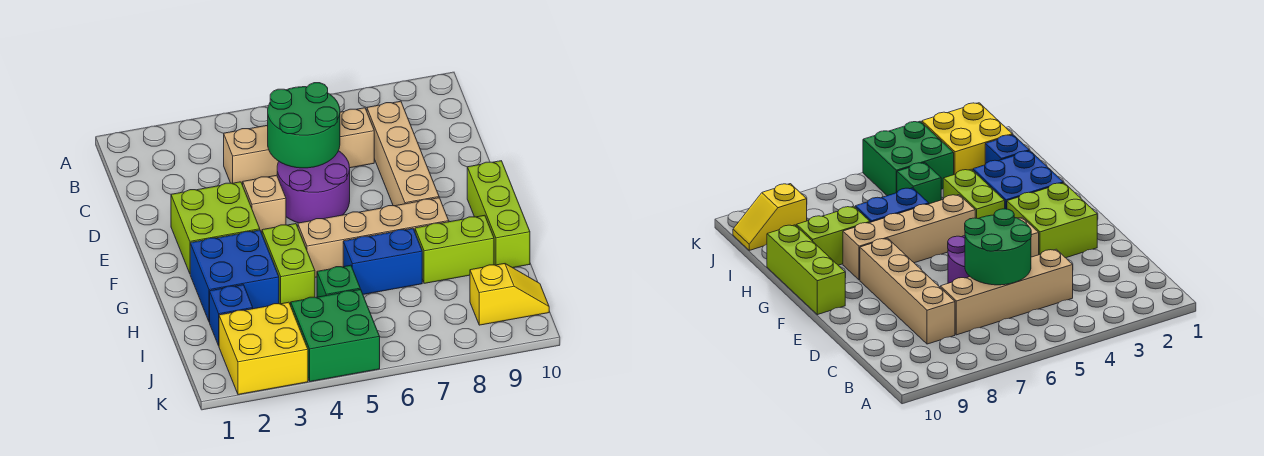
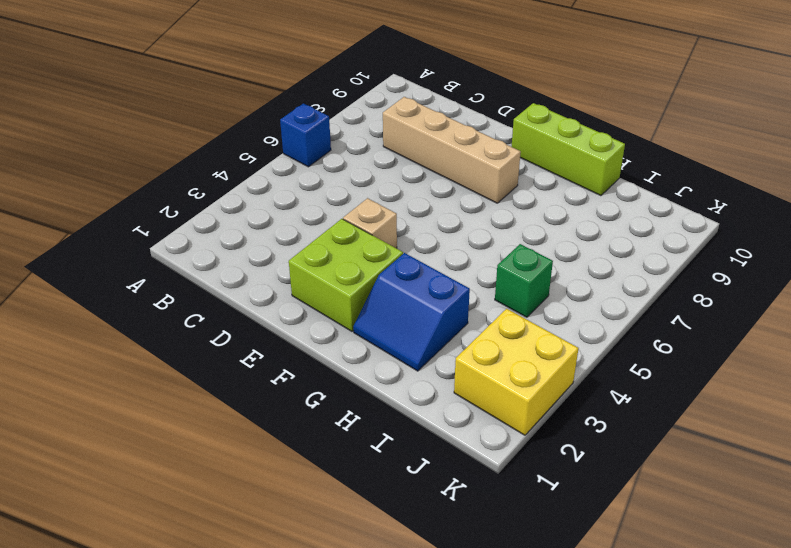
blue 1x1 brick [280,104,331,167] -> blue 1x1 brick moved to [210,285,253,346]
blue 2x2 slope [353,253,470,371] -> blue 2x2 brick [190,230,279,322]
none -> tan 1x4 brick [224,108,374,185]
none -> purple 2x2 round brick [277,151,350,223]
none -> lime 1x2 brick [262,224,315,305]

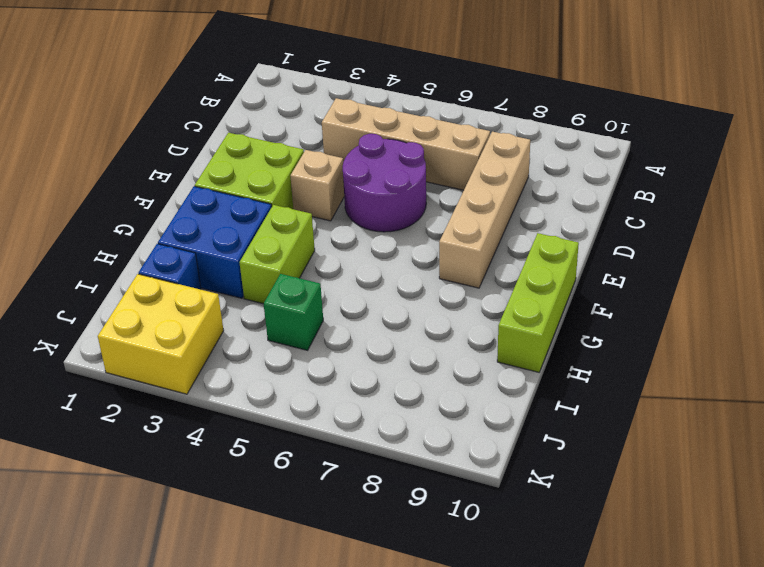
none -> tan 1x4 brick [298,198,449,277]
none -> blue 1x2 brick [343,228,422,294]
none -> lime 1x2 brick [415,215,494,283]

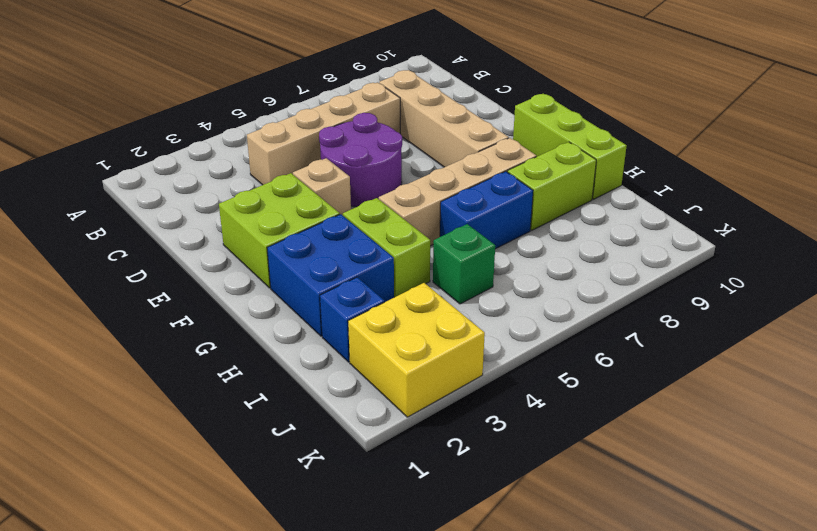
none -> green 2x2 brick [291,289,380,382]
none -> yellow 1x2 slope [470,264,549,325]
none -> green 2x2 round brick [268,83,340,168]

